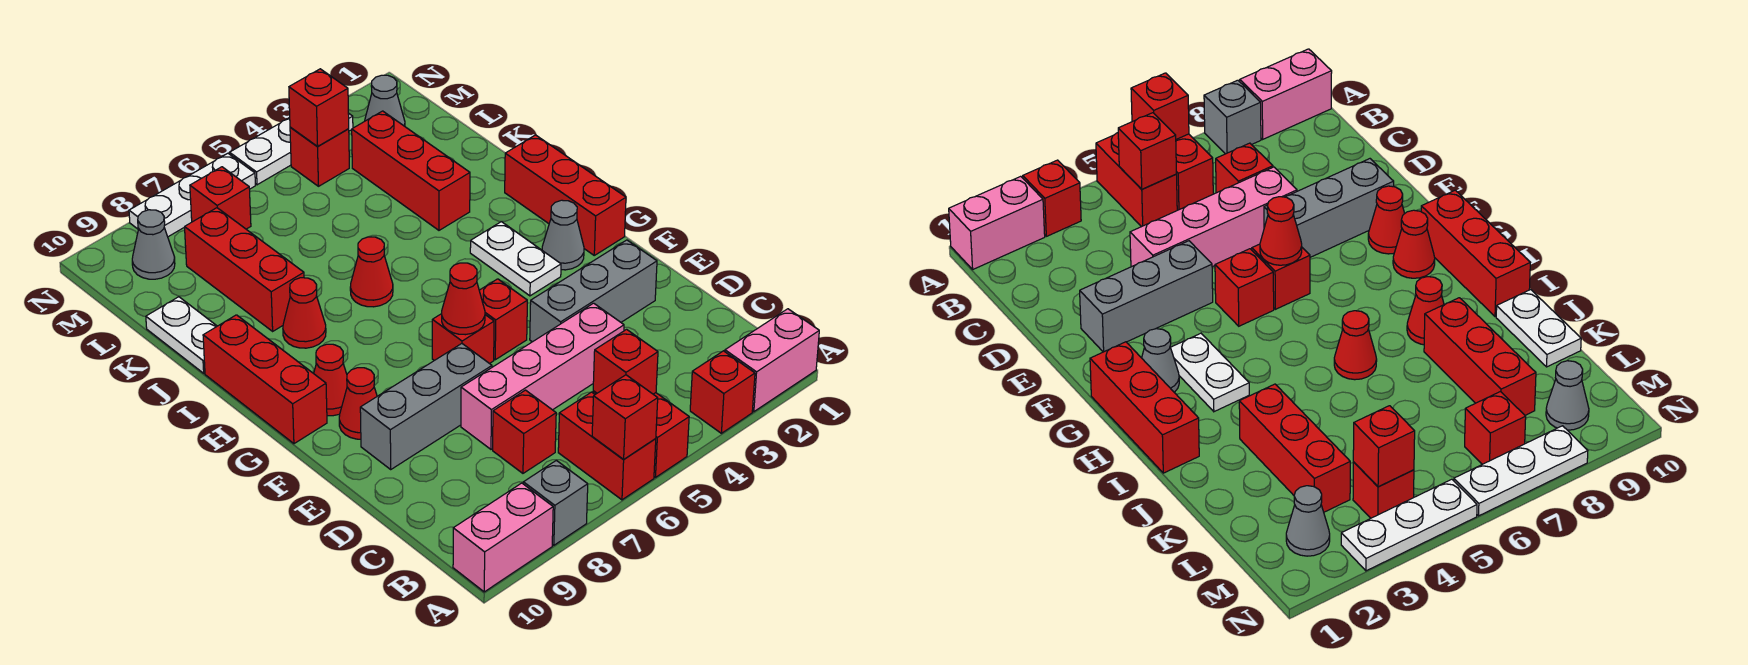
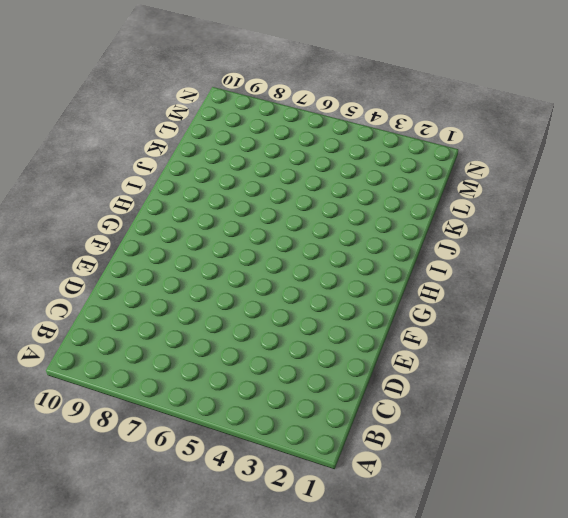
none -> pink 1x2 brick [725,309,819,412]
none -> red 1x1 brick [690,351,755,433]
none -> red 1x2 brick [593,391,689,477]
none -> red 1x2 brick [558,392,656,500]

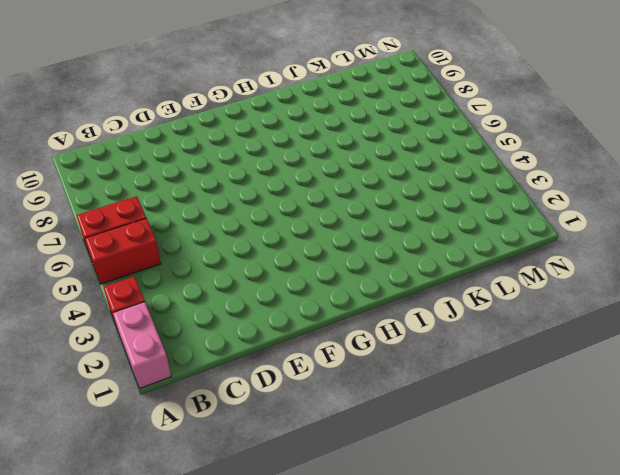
none -> grey 1x1 brick [523,460,588,545]
none -> pink 1x2 brick [453,483,553,592]
none -> red 1x1 brick [493,390,556,473]
none -> pink 1x4 brick [461,303,624,449]

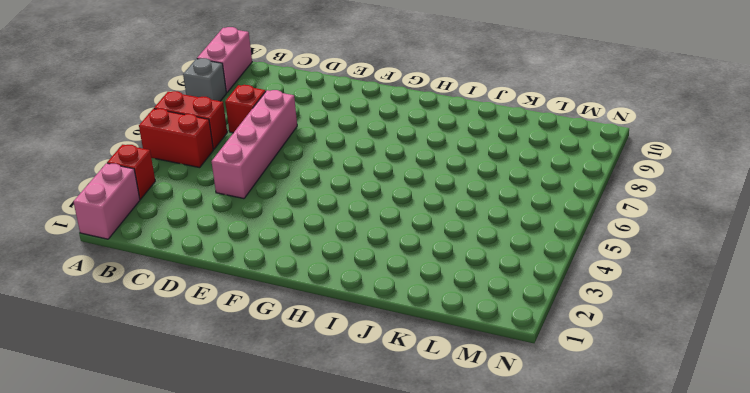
none -> grey 1x3 brick [530,240,657,342]
none -> grey 1x3 brick [360,344,492,469]
none -> red 1x1 brick [479,279,527,360]
none -> red 1x1 brick [432,314,494,364]

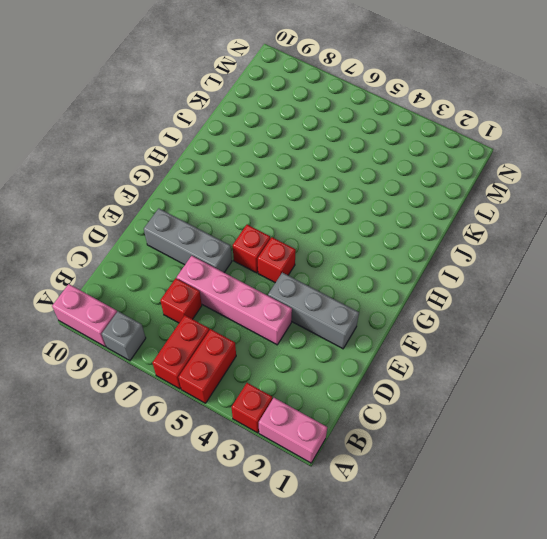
none -> red 1x1 cone [339,368,377,439]
none -> red 1x3 brick [505,135,626,255]
none -> grey 1x1 cone [542,200,584,270]
none -> white 1x2 plate [470,222,561,296]

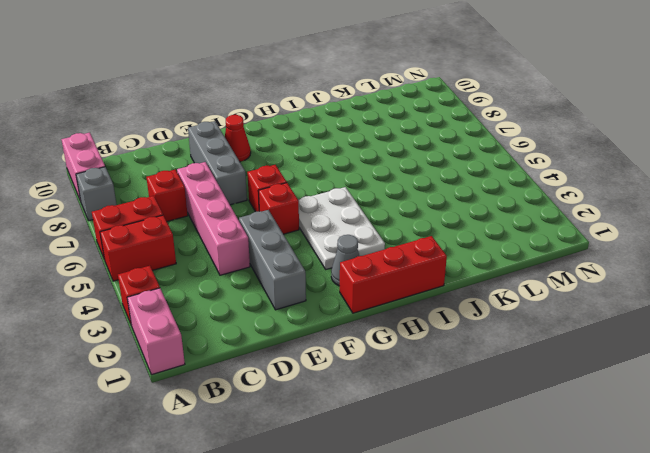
white 2x3 plate [298,187,385,269] -> white 1x2 plate [470,222,561,296]
none -> red 1x1 cone [314,344,347,416]
none -> red 1x3 brick [203,315,327,444]
none -> red 1x1 cone [350,237,393,307]
none -> red 1x1 cone [283,278,326,348]

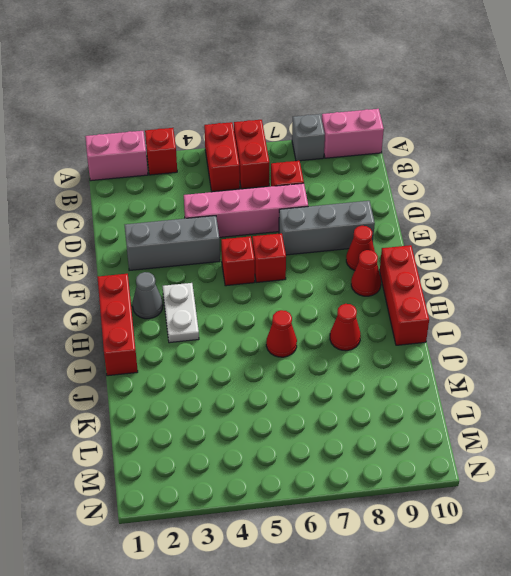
none -> red 1x3 brick [352,111,470,230]
none -> red 1x3 brick [185,208,304,331]
none -> white 1x2 plate [146,297,217,373]
none -> grey 1x1 cone [365,75,405,126]

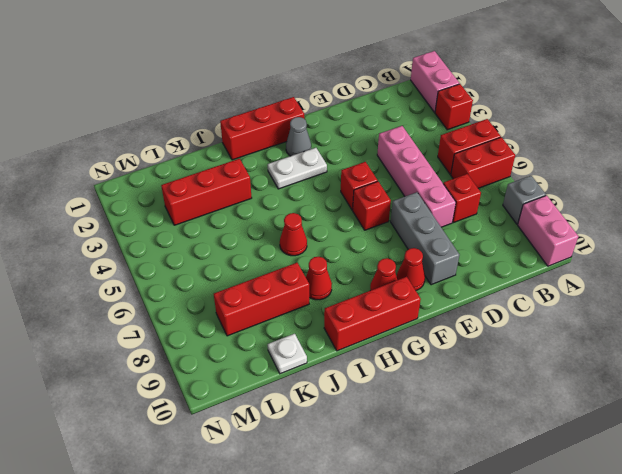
white 1x1 plate [268,334,307,374] -> white 1x2 plate [146,297,217,373]
none -> grey 1x3 brick [530,240,657,342]
none -> grey 1x1 cone [365,75,405,126]
none -> red 1x1 brick [290,127,349,186]
none -> red 1x1 brick [190,167,251,229]

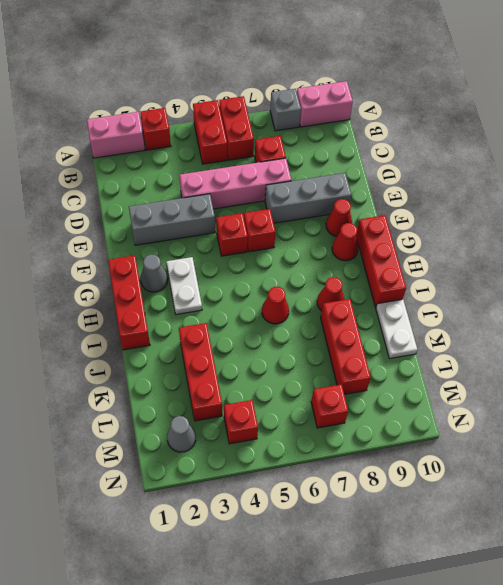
none -> grey 1x1 cone [132,210,175,279]
none -> white 1x3 plate [230,113,353,185]
none -> white 1x3 plate [129,153,255,237]
none -> red 1x1 brick [592,375,658,459]

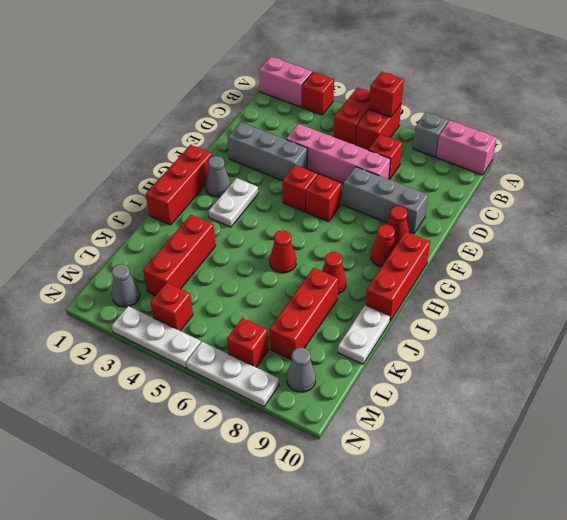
none -> red 1x1 brick [593,329,658,394]
none -> red 1x1 cone [442,263,485,335]
none -> red 1x1 brick [289,69,349,147]

